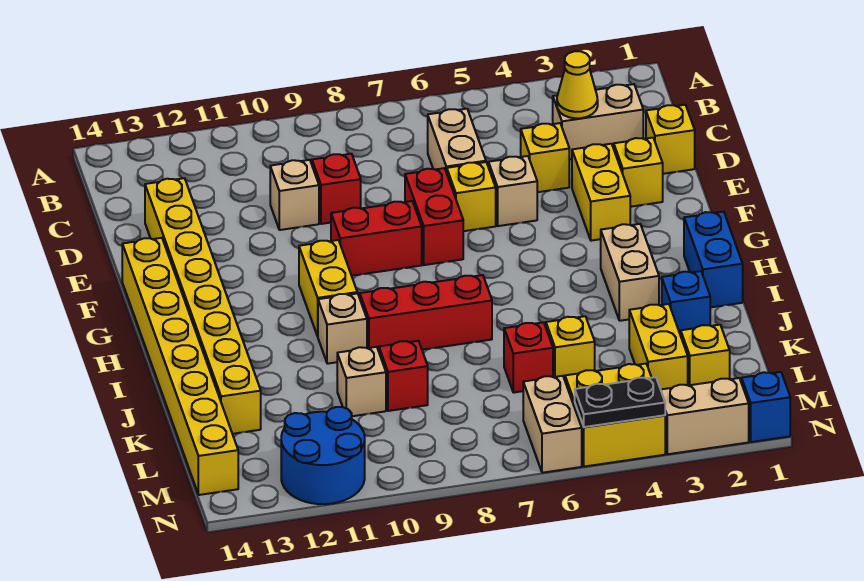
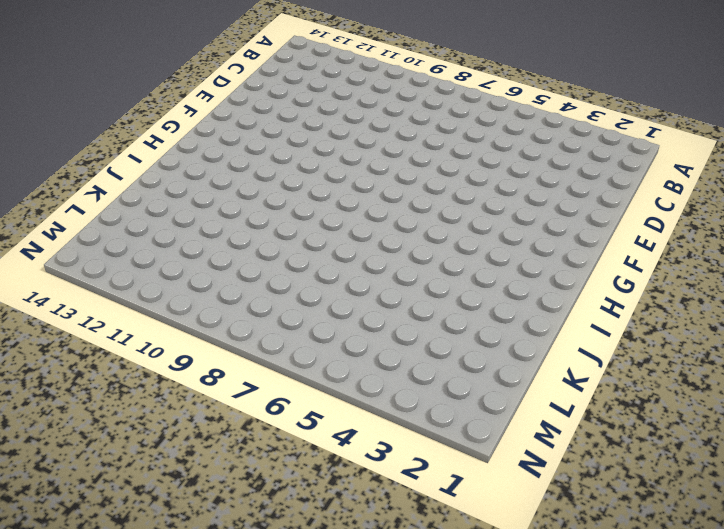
none -> tan 1x2 brick [553,84,643,159]
none -> tan 1x2 brick [428,109,486,173]
none -> yellow 1x1 brick [646,105,695,174]
none -> yellow 1x1 brick [521,123,569,192]

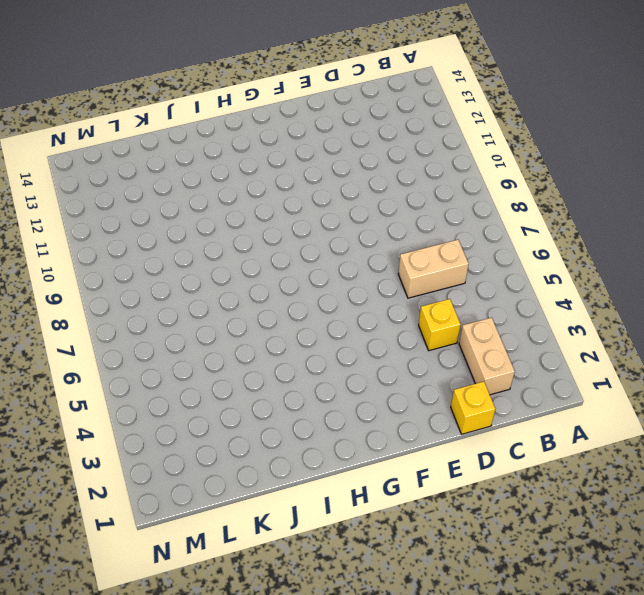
none -> red 1x1 brick [312,154,361,224]
none -> tan 1x1 brick [270,160,319,230]
none -> yellow 1x8 brick [145,178,261,434]
none -> yellow 1x1 brick [614,138,663,207]

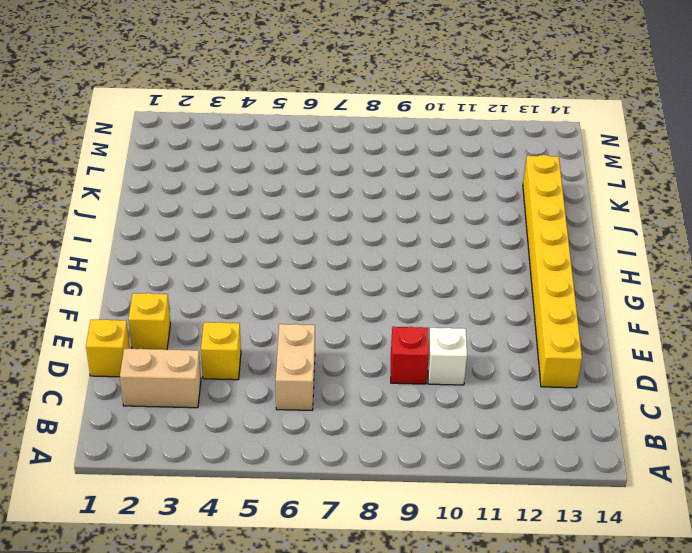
white 1x1 brick [428,328,467,385] -> tan 1x1 brick [270,160,319,230]
none -> yellow 1x2 brick [572,144,630,241]
none -> tan 1x1 brick [488,156,537,226]
none -> yellow 1x1 brick [447,162,496,231]
none -> red 1x2 brick [405,168,463,265]

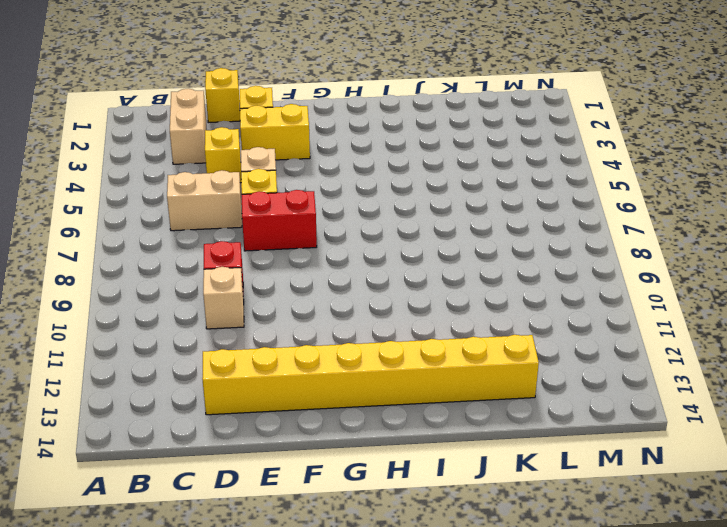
none -> red 1x2 brick [331,201,422,276]
none -> yellow 1x8 brick [122,238,238,495]
none -> yellow 1x2 brick [299,240,357,336]
none -> blue 1x2 brick [684,212,743,307]

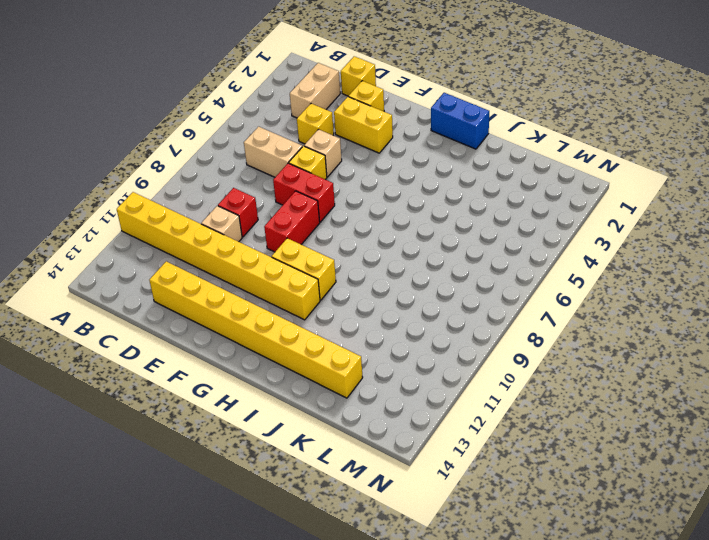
yellow 1x8 brick [117,192,320,320] -> yellow 1x8 brick moved to [122,238,238,495]
none -> tan 1x2 brick [601,224,659,321]
none -> red 1x3 brick [360,275,492,351]
none -> tan 1x1 brick [318,293,367,364]
none -> blue 1x1 brick [662,271,710,335]

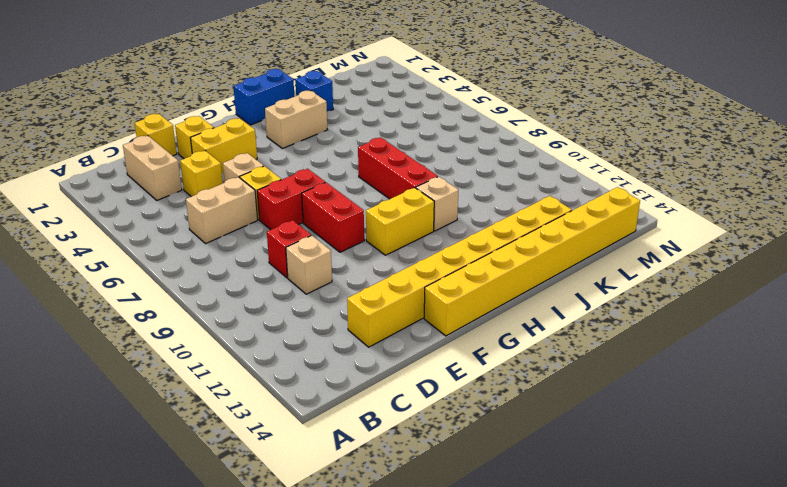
none -> yellow 1x2 brick [629,304,688,389]
none -> yellow 1x1 brick [546,316,595,380]
none -> red 1x1 brick [504,322,553,393]
none -> red 1x1 brick [379,341,428,411]

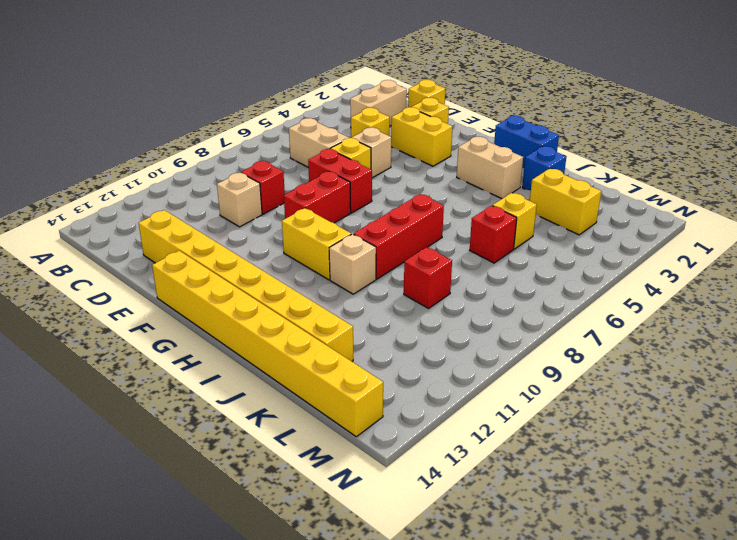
none -> tan 1x1 brick [337,347,386,416]
none -> yellow 1x1 brick [681,325,730,385]
none -> yellow 2x2 brick [565,364,665,467]
none -> tan 1x2 brick [523,376,582,473]

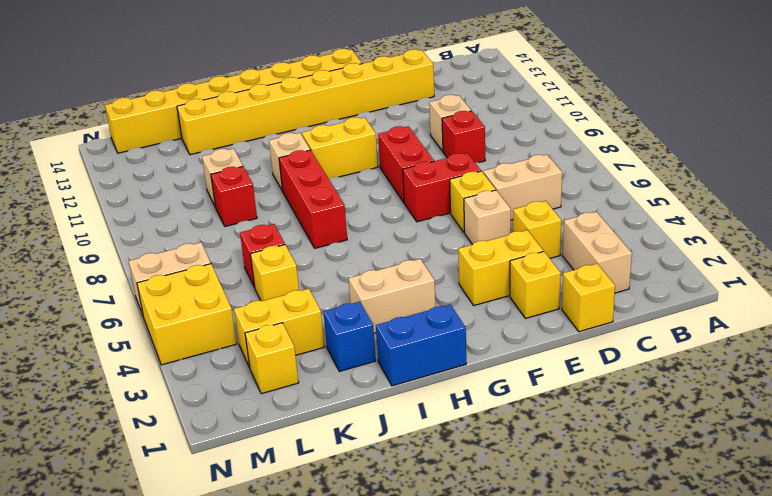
none -> blue 2x2 round brick [281,407,365,504]
none -> blue 1x1 brick [742,372,790,442]
none -> tan 1x2 brick [661,378,749,454]
none -> yellow 1x1 cone [557,51,598,118]

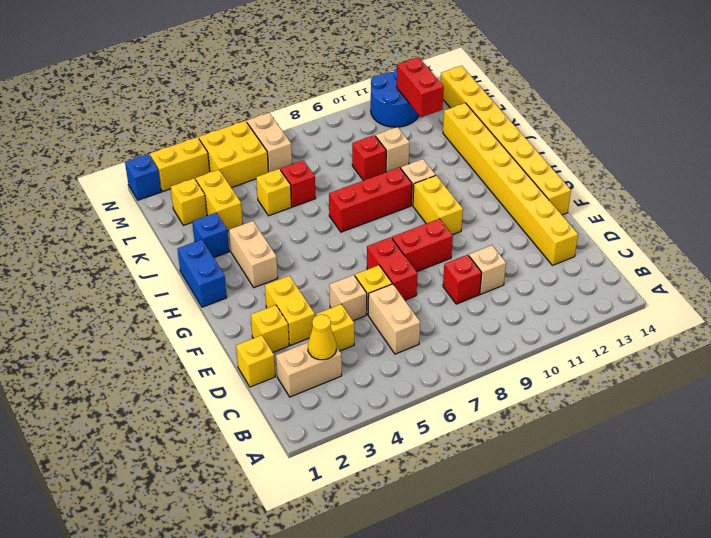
red 1x2 brick [397,57,444,117] -> none
yellow 1x2 brick [150,137,210,191] -> tan 1x2 brick [661,378,749,454]
none -> black 1x2 plate [575,377,665,427]

